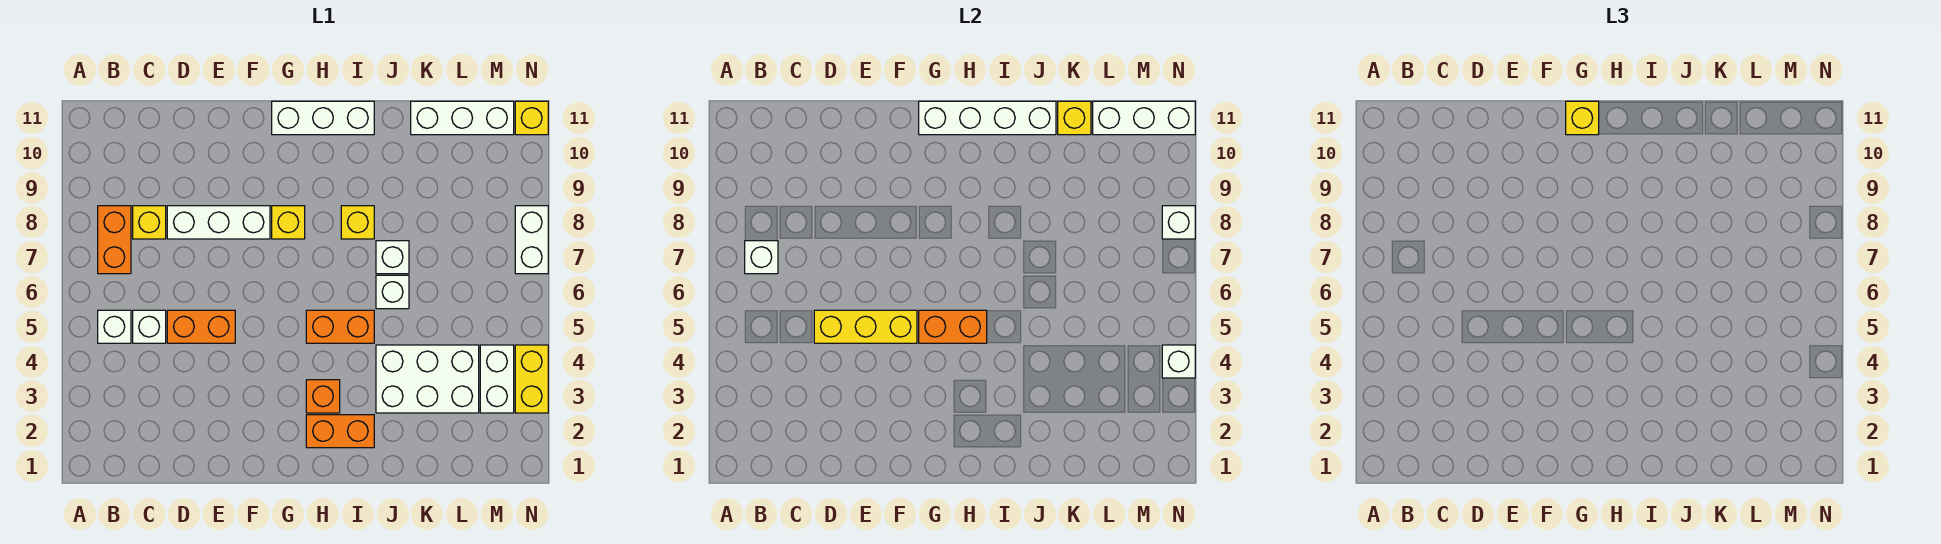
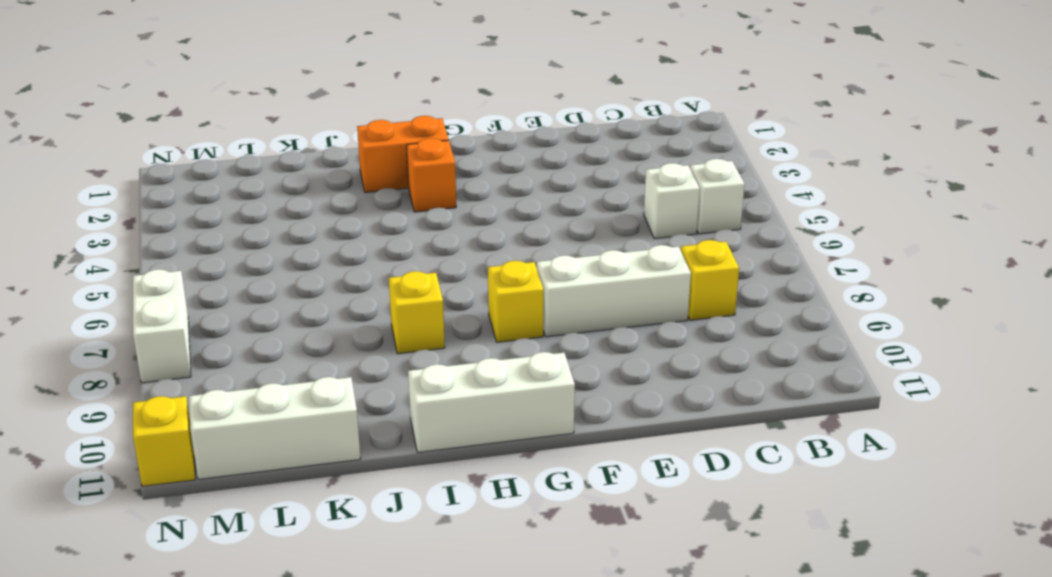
none -> orange 1x2 brick [98,206,131,274]
none -> orange 1x2 brick [167,310,235,343]
none -> orange 1x2 brick [306,310,374,343]

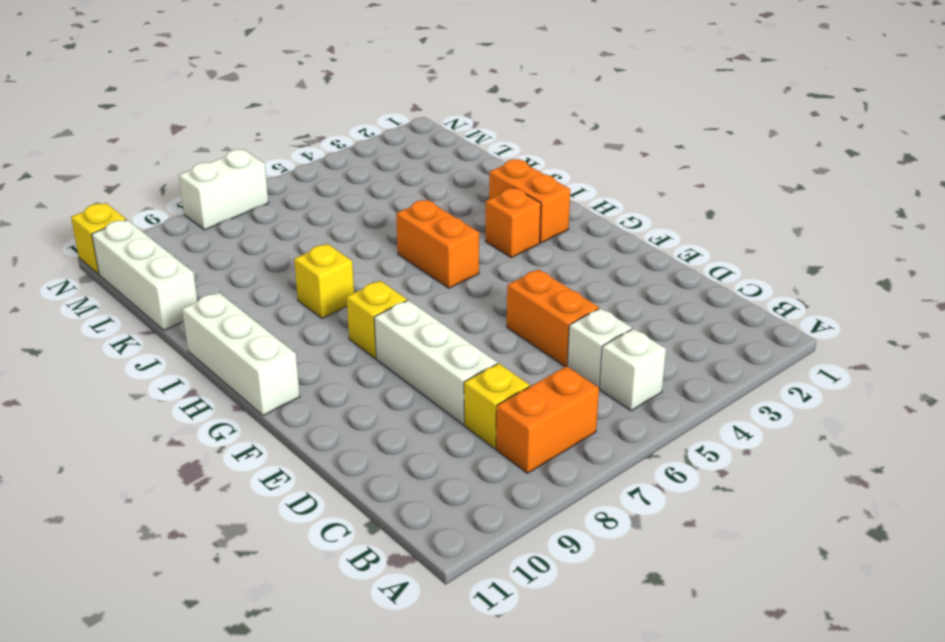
none -> white 2x3 brick [376,345,479,413]
none -> white 1x1 brick [376,275,409,309]
none -> white 1x1 brick [376,241,409,274]

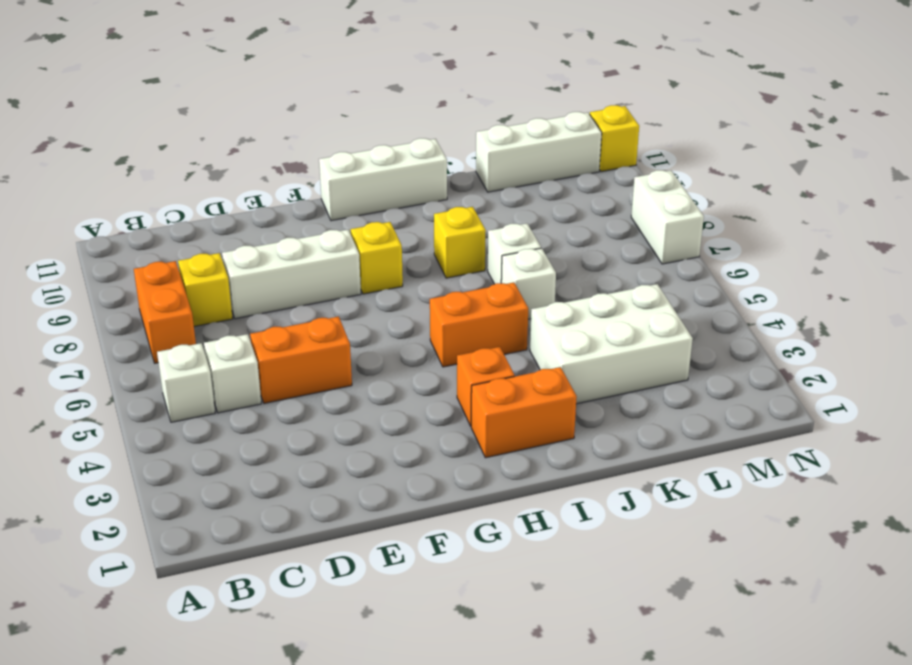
none -> white 1x2 brick [480,345,514,413]
none -> yellow 1x2 brick [515,345,548,413]
none -> white 1x1 brick [745,241,778,274]

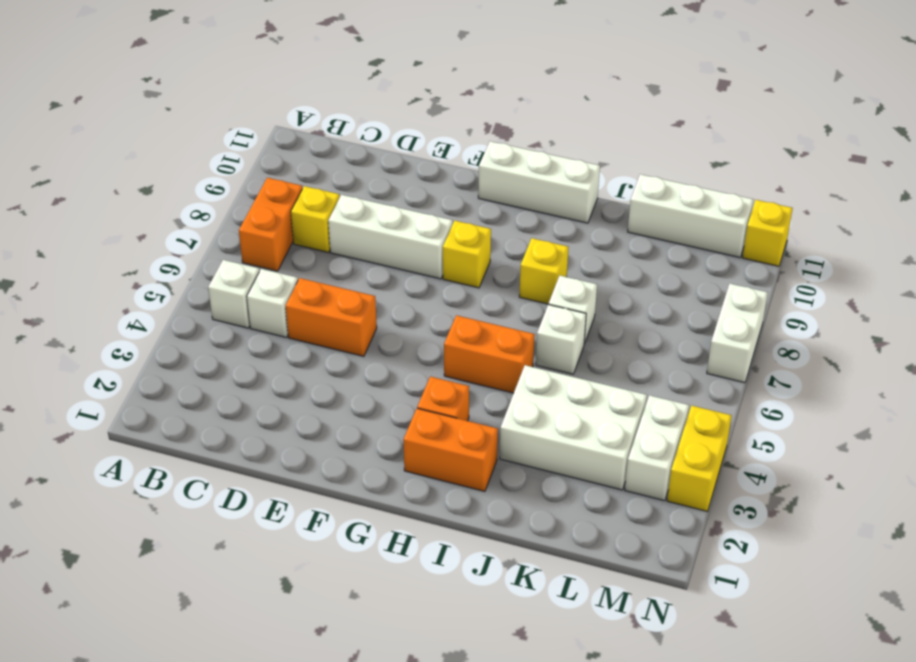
none -> white 1x1 brick [745,241,778,274]
none -> yellow 1x3 brick [814,310,917,343]
none -> orange 1x2 brick [919,310,987,343]

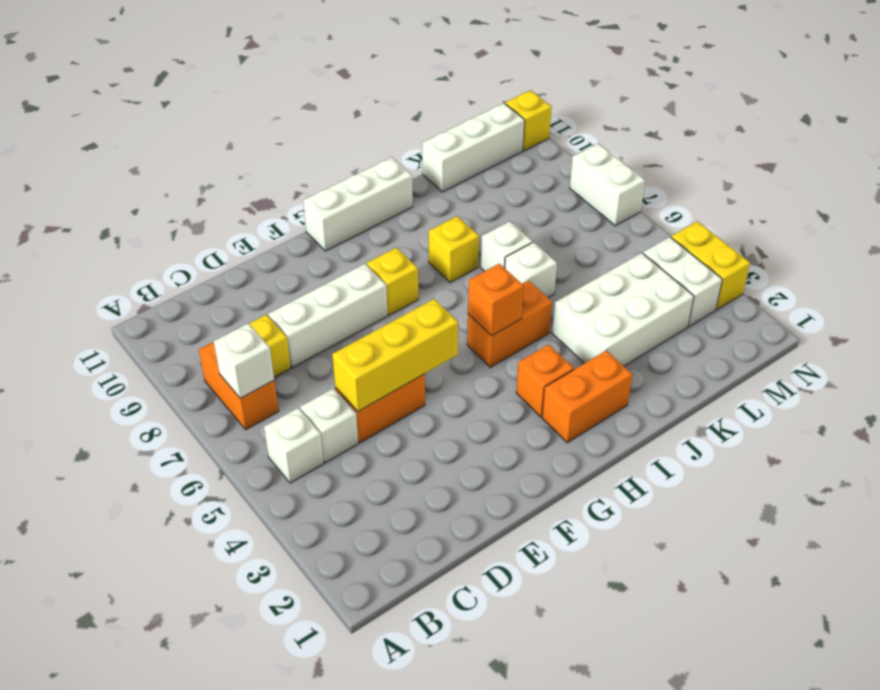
orange 1x1 brick [468,264,524,336] -> orange 1x2 brick [919,310,987,343]
none -> white 1x4 brick [919,101,1056,135]
none -> yellow 1x1 brick [1058,101,1091,135]
none -> white 1x3 brick [1093,101,1195,135]

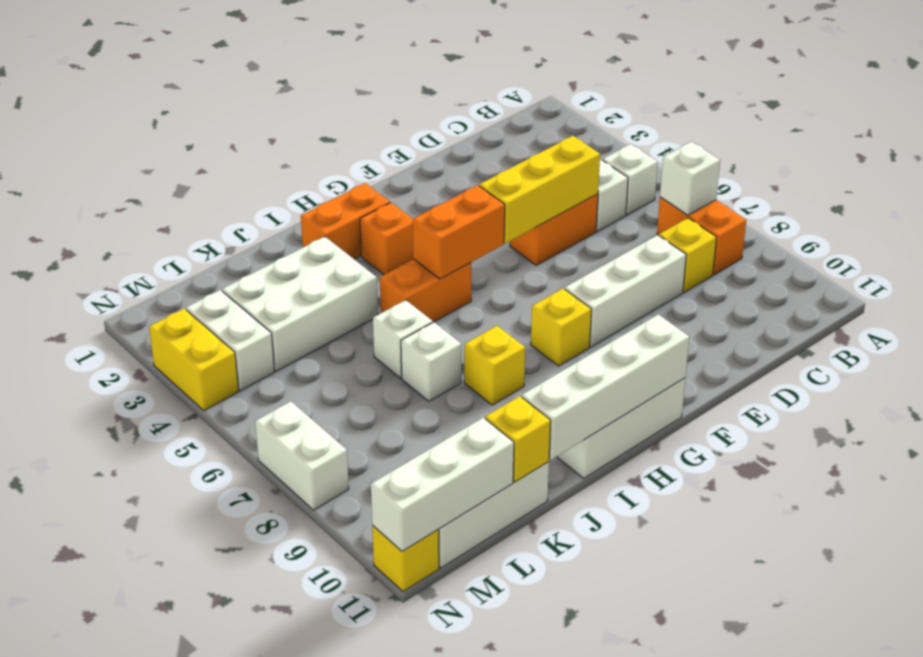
none -> white 1x1 brick [1162,345,1195,378]
none -> white 1x1 brick [1162,206,1195,239]
none -> yellow 1x1 brick [1566,101,1599,135]

